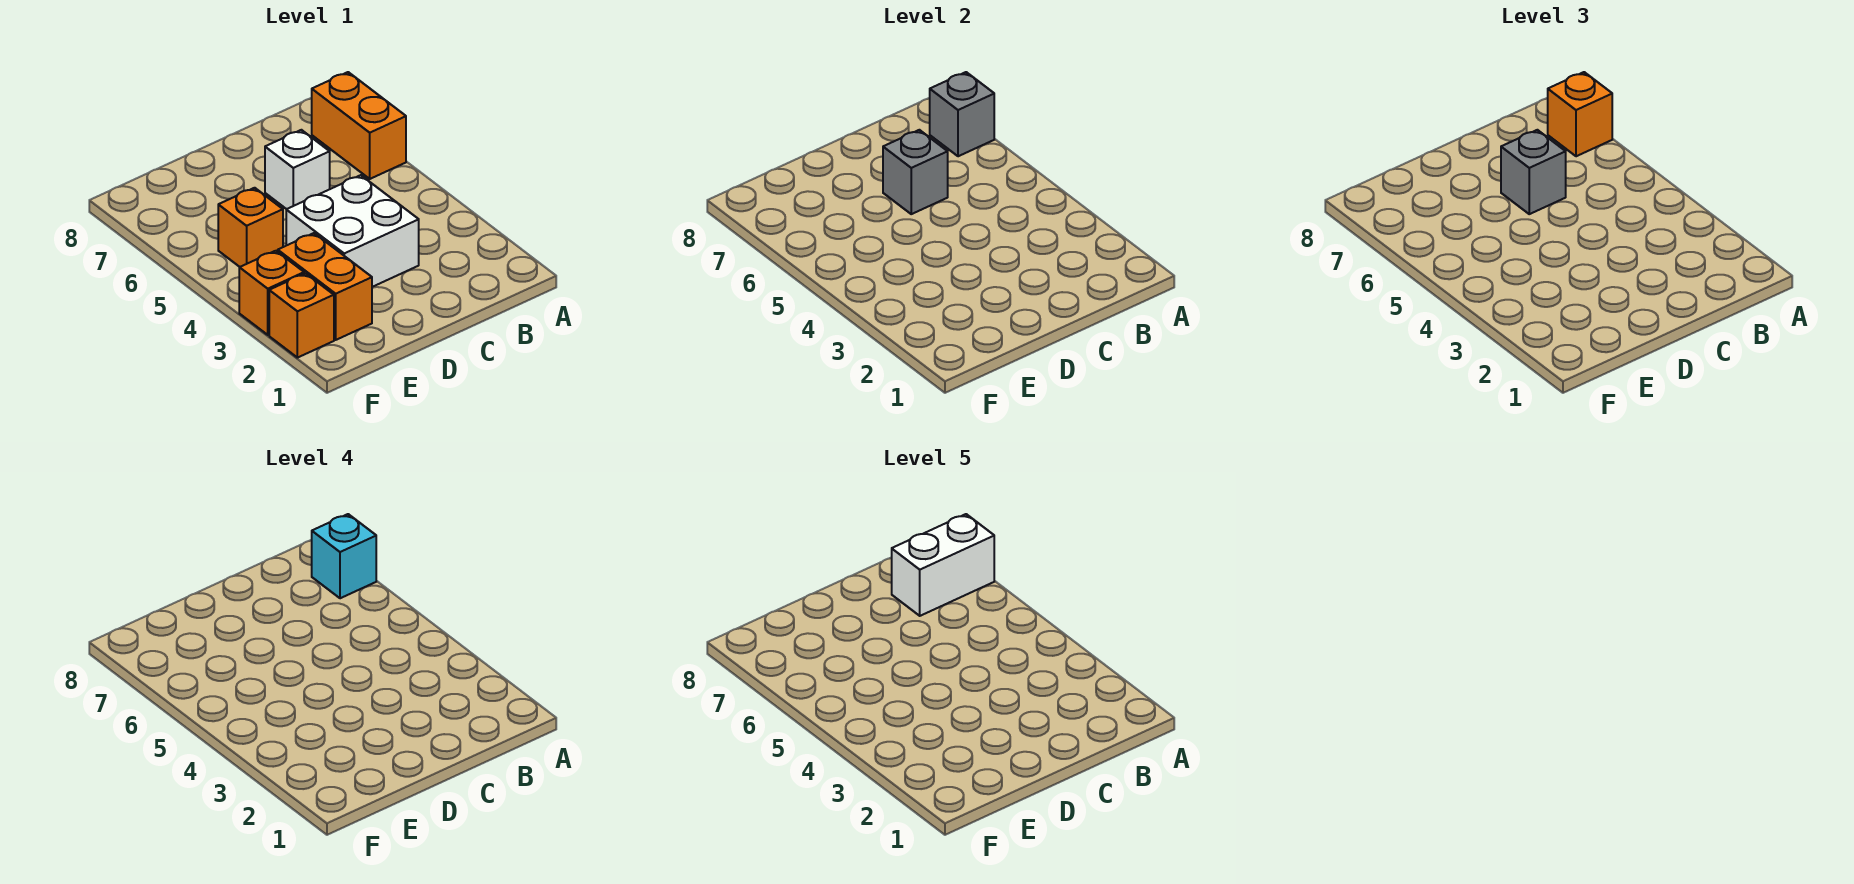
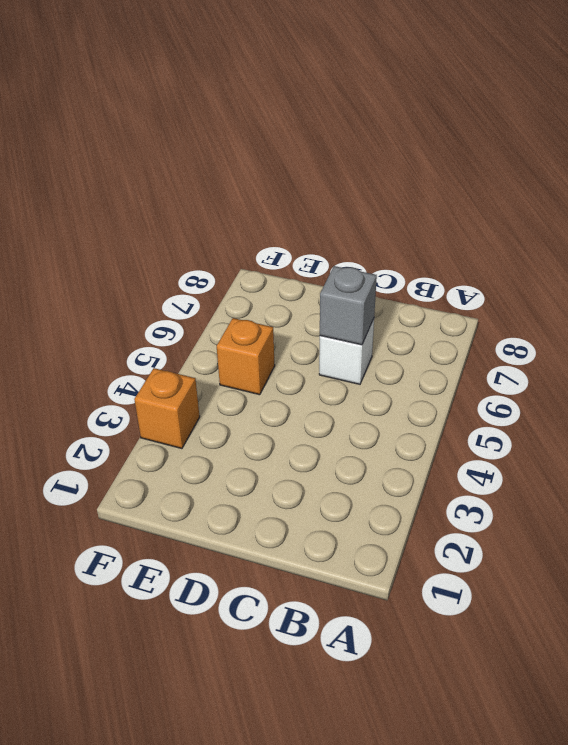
none -> orange 1x2 brick [312,72,406,179]
none -> white 2x2 brick [286,175,419,287]
none -> orange 1x2 brick [278,233,372,340]

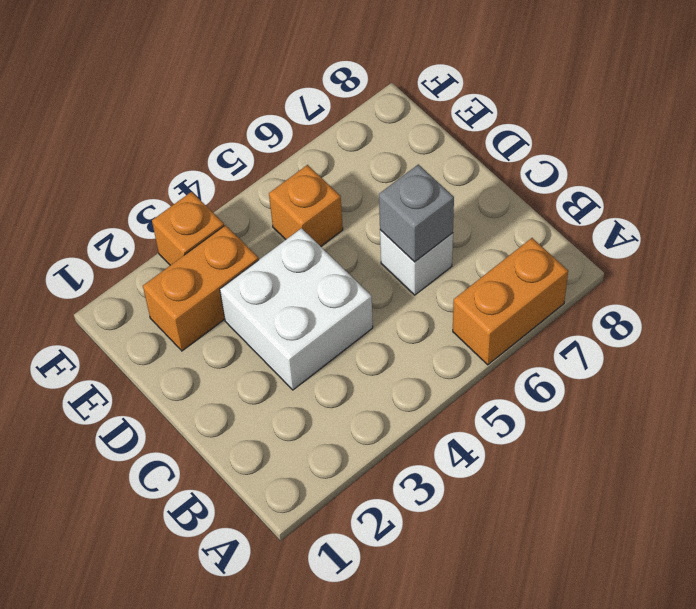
none -> orange 1x1 brick [269,273,334,358]
none -> grey 1x1 brick [930,72,994,156]
none -> orange 1x1 brick [1548,72,1612,156]

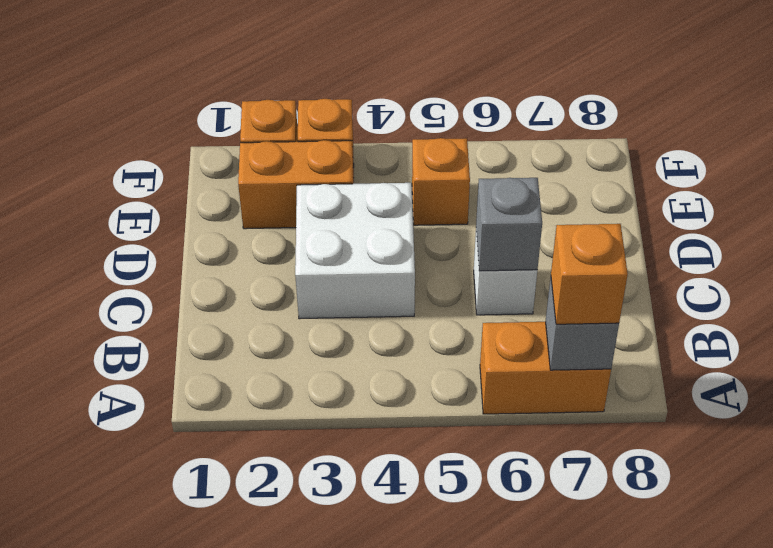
none -> grey 1x1 brick [1501,130,1566,214]
none -> cyan 1x1 brick [312,514,376,598]
none -> white 1x2 brick [892,514,994,616]

